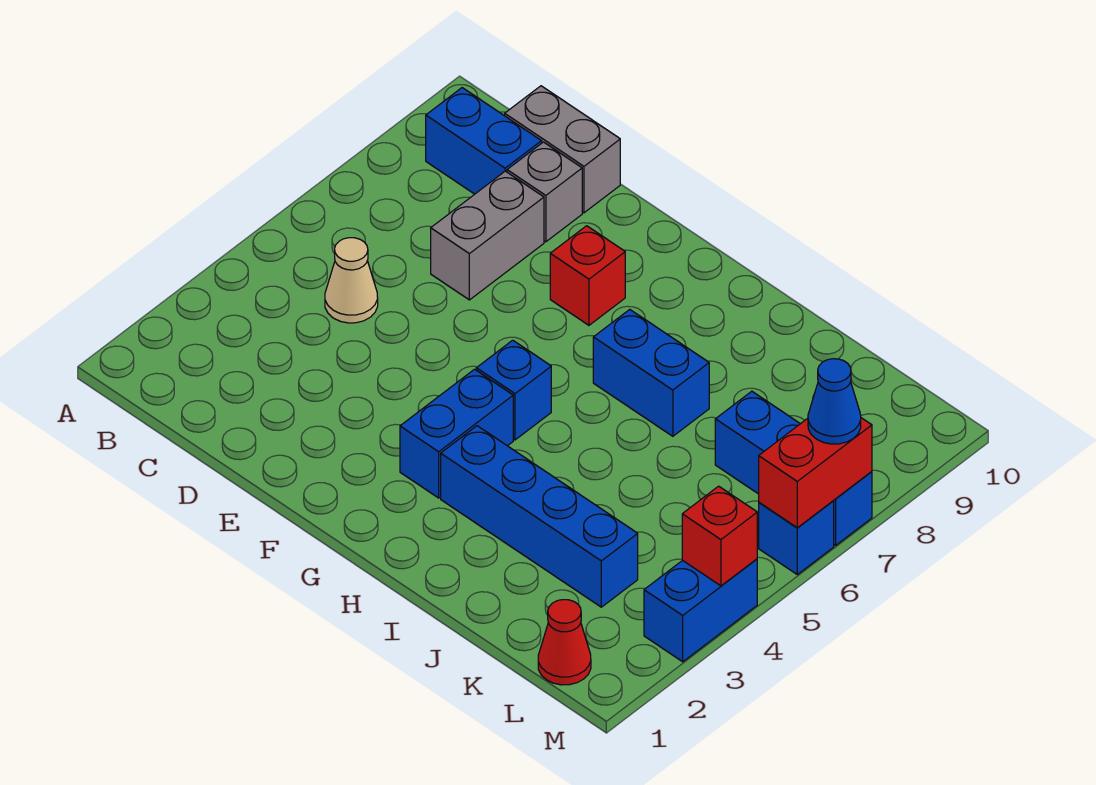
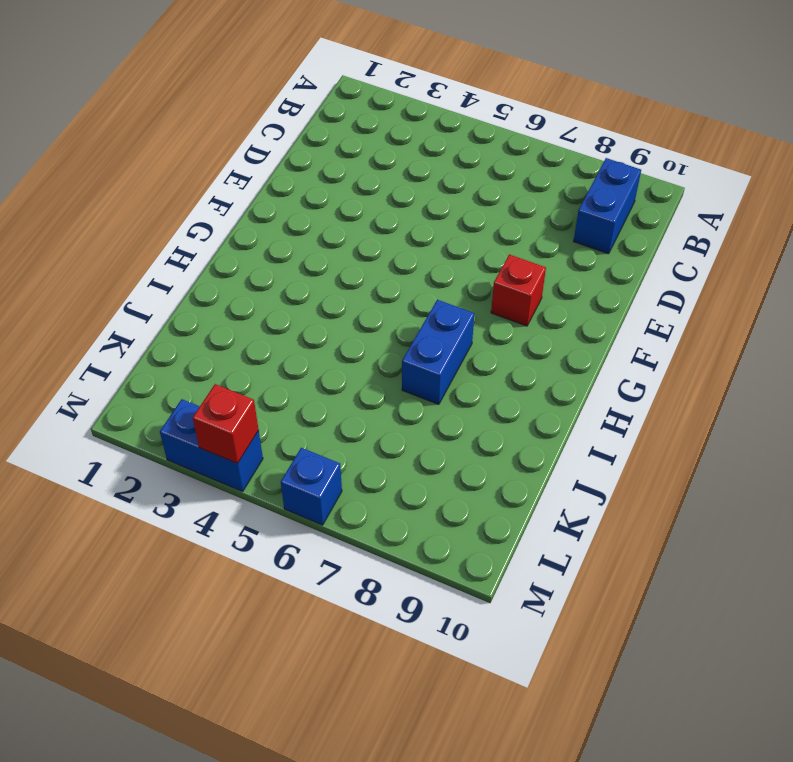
none -> tan 1x1 cone [325,238,378,323]
none -> grey 1x2 brick [505,86,620,213]
none -> grey 1x2 brick [431,171,544,300]

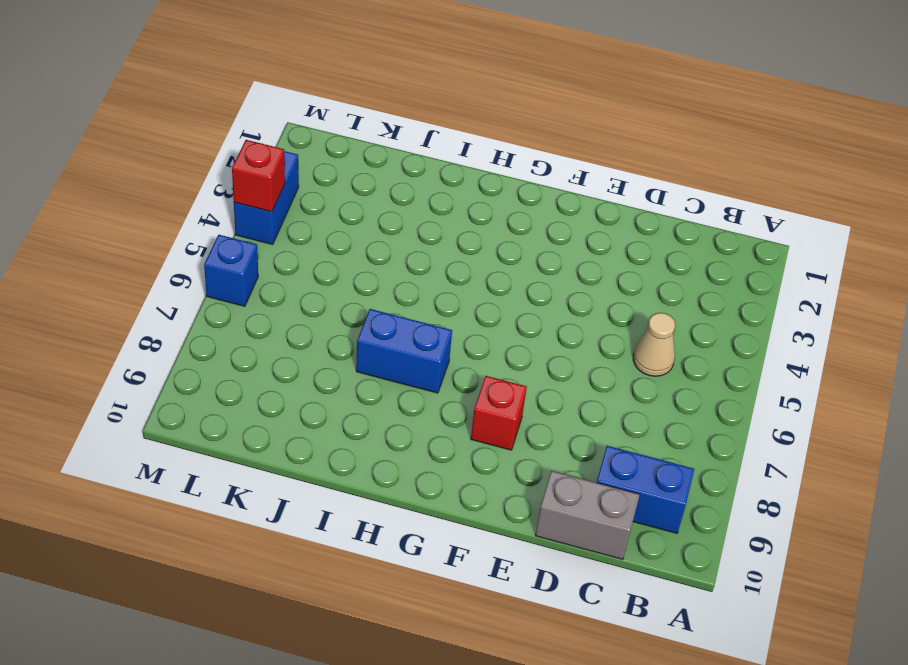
none -> grey 1x2 brick [431,171,544,300]
none -> grey 1x1 brick [507,142,582,242]
none -> blue 1x2 brick [400,369,513,498]

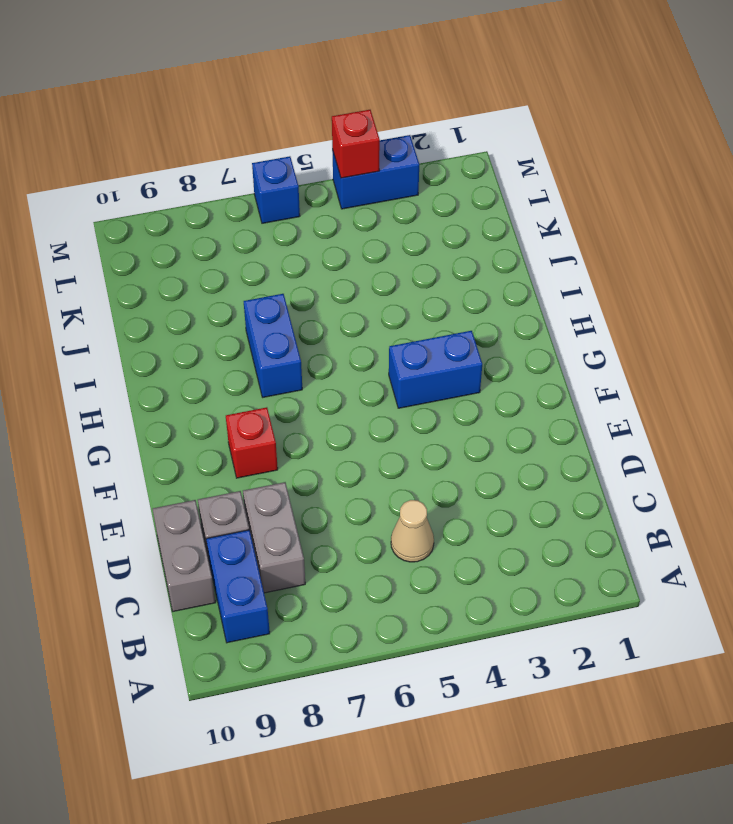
grey 1x2 brick [243,482,305,593] -> grey 1x2 brick turned to [431,171,544,300]
none -> blue 1x1 brick [476,340,551,440]
none -> blue 1x4 brick [441,426,638,607]
none -> blue 1x3 brick [715,391,872,545]

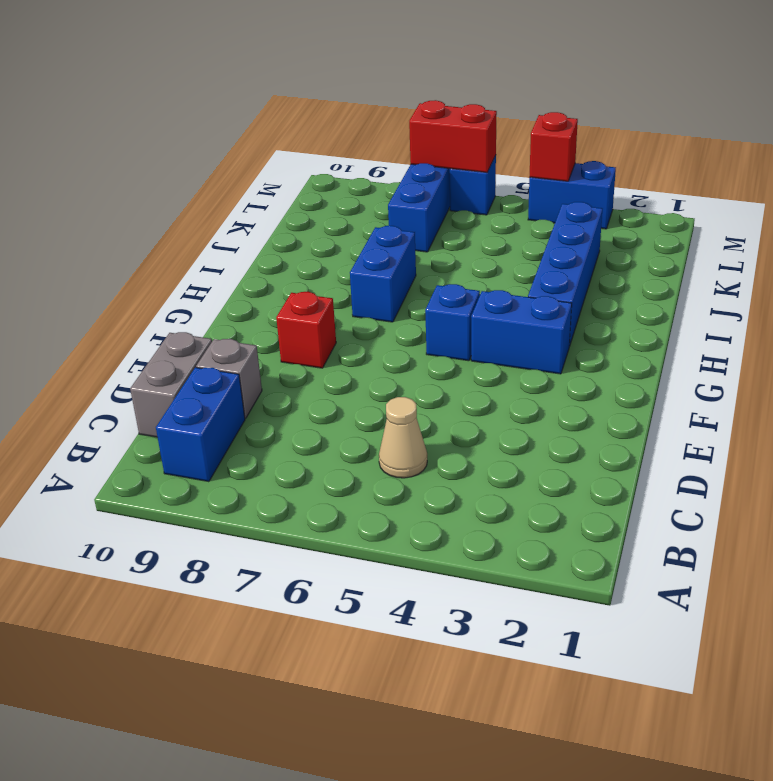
none -> grey 1x2 brick [431,171,544,300]
none -> red 1x1 cone [538,600,591,685]
none -> blue 1x1 cone [808,359,861,444]

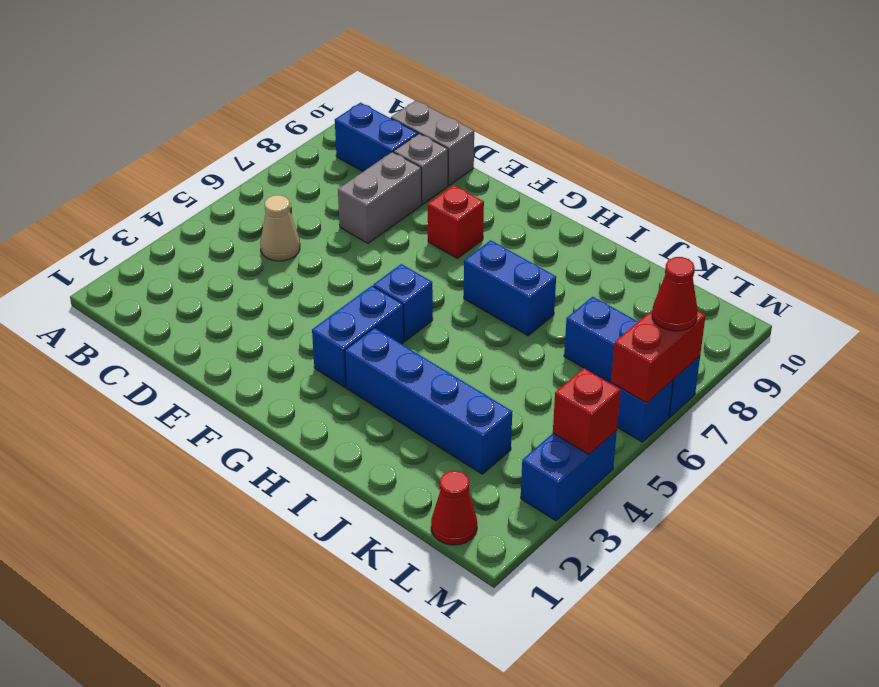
red 1x1 cone [652,257,698,331] -> blue 1x1 cone [808,359,861,444]

